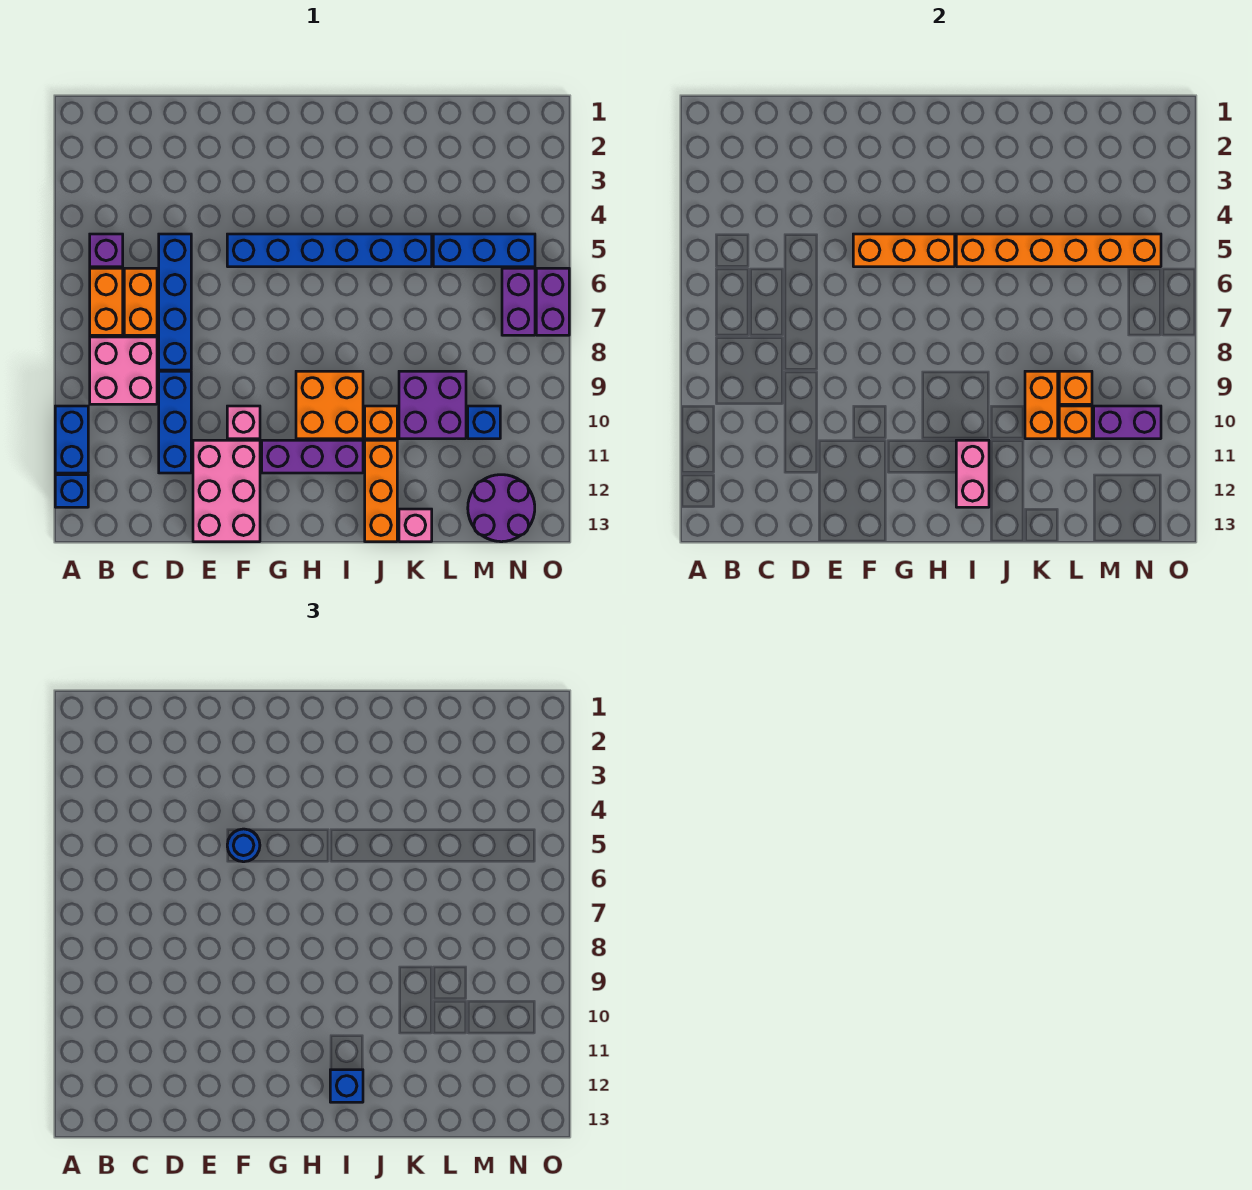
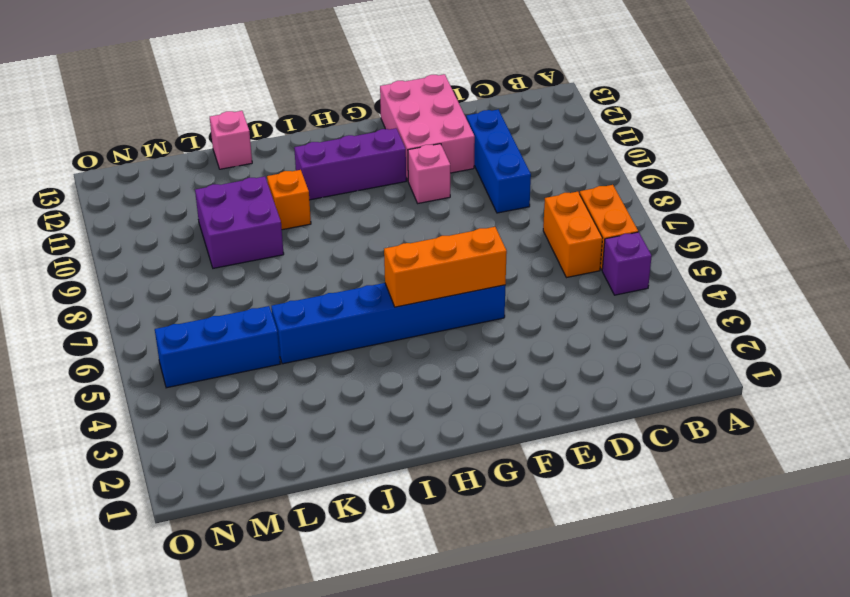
none -> blue 1x2 brick [55,406,88,473]
none -> blue 1x1 brick [55,475,88,507]
none -> pink 2x2 brick [90,337,157,404]
none -> blue 1x4 brick [159,234,191,370]

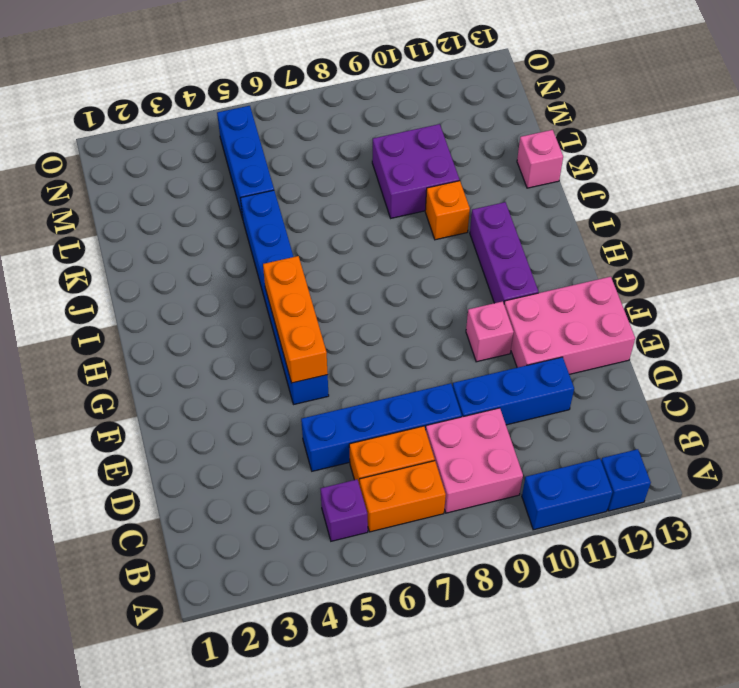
none -> orange 2x2 brick [296,371,363,439]
none -> orange 1x3 brick [365,440,397,542]
none -> blue 1x1 brick [468,406,500,439]
none -> purple 2x2 round brick [468,475,535,542]

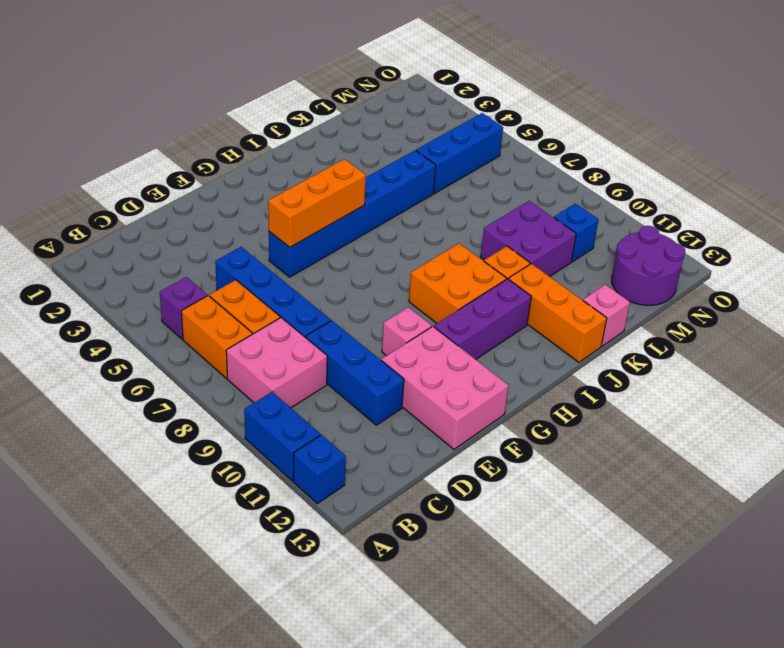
none -> purple 1x2 brick [502,268,535,335]
none -> purple 1x2 brick [536,268,569,335]
none -> orange 1x6 brick [956,234,1161,267]
none -> pink 1x2 brick [956,440,989,507]

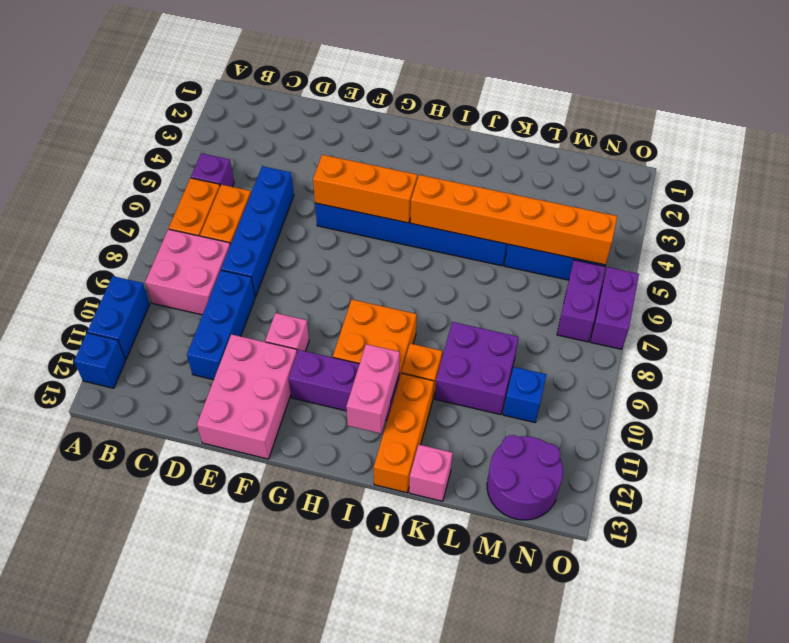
none -> orange 1x2 brick [1025,371,1058,439]
none -> orange 1x1 brick [1059,371,1092,404]
none -> orange 1x1 brick [1059,406,1092,439]
none -> purple 1x2 brick [1094,406,1161,439]

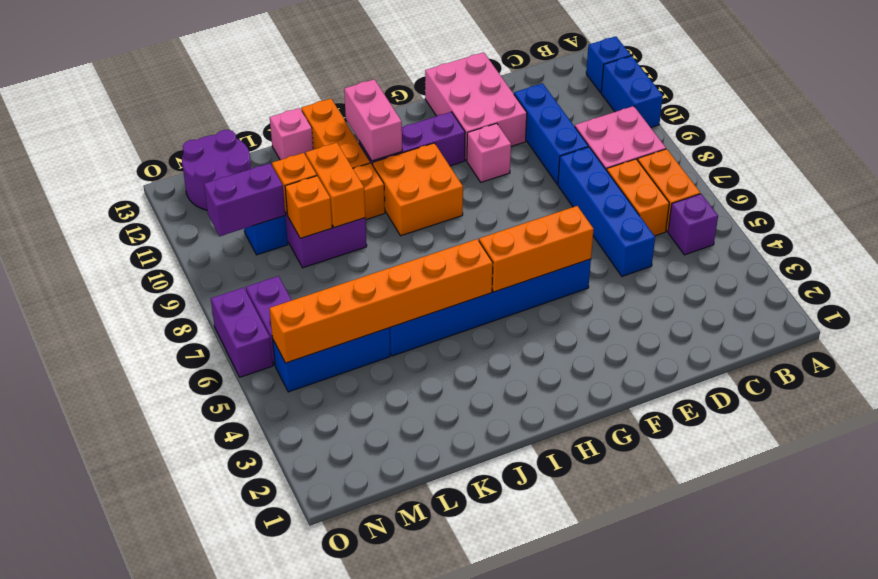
none -> blue 1x1 round brick [227,829,260,862]
none -> blue 1x1 brick [330,1070,363,1102]

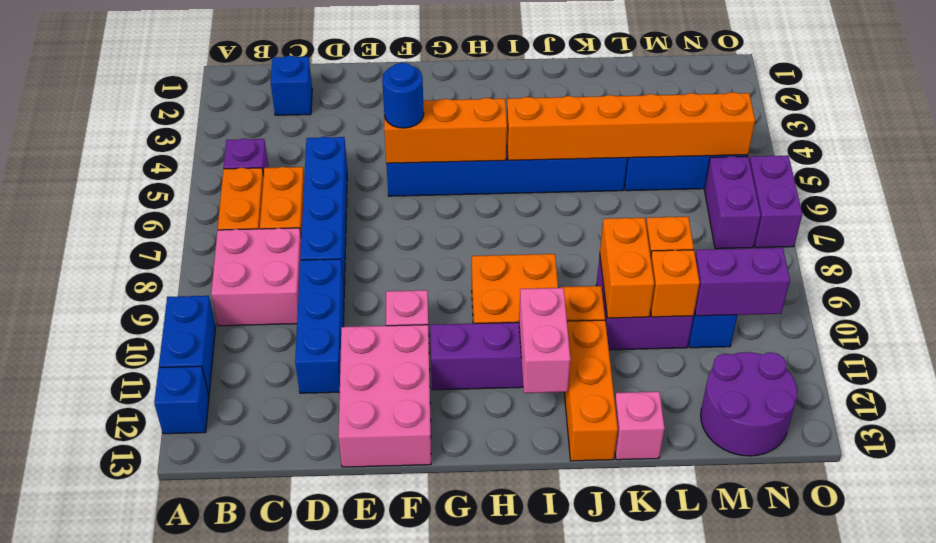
blue 1x1 brick [271,56,312,115] -> blue 1x1 brick moved to [330,1070,363,1102]

